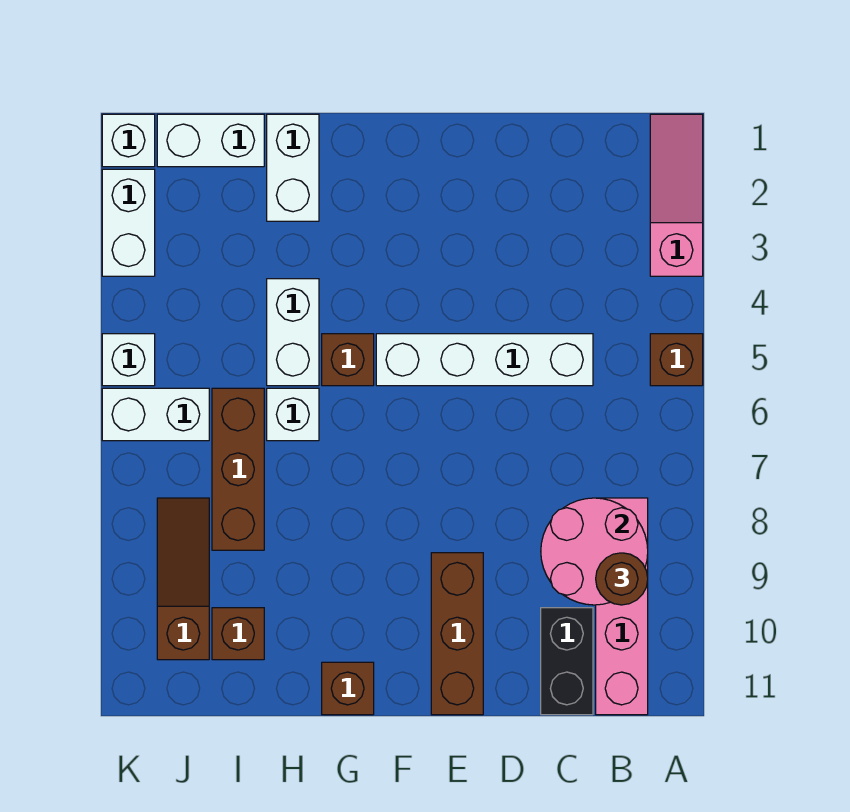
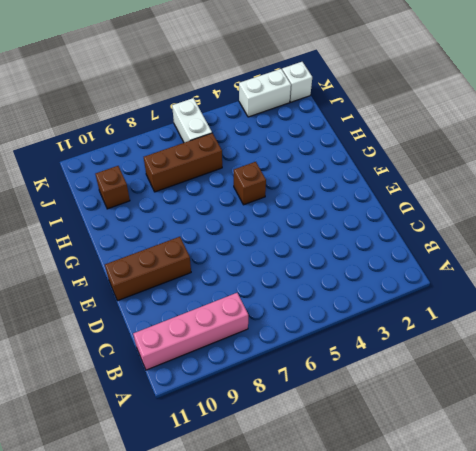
none -> pink 1x3 slope [650,114,703,276]
none -> brown 1x1 brick [650,334,703,386]
none -> white 1x4 brick [376,334,593,386]

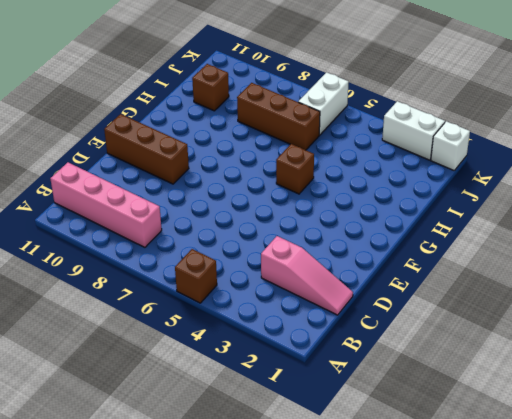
pink 1x3 slope [261,236,353,315] -> pink 1x3 slope moved to [650,114,703,276]
none -> white 1x4 brick [376,334,593,386]
none -> black 1x2 brick [541,608,593,715]
none -> brown 1x1 brick [322,662,374,715]

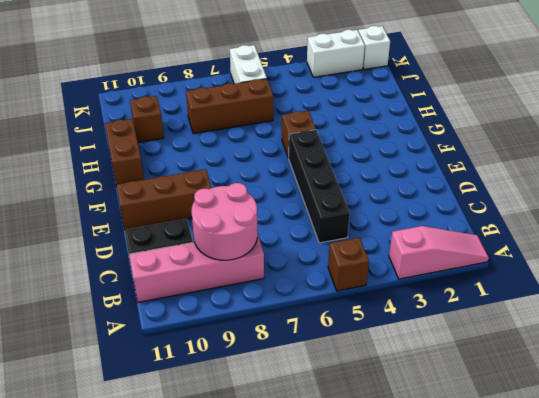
black 1x4 brick [289,130,350,243] -> white 1x4 brick [376,334,593,386]
brown 1x2 brick [105,119,144,187] -> brown 1x1 brick [322,662,374,715]
none -> white 1x2 brick [267,114,319,221]
none -> white 1x2 brick [267,279,319,386]
none -> white 1x1 brick [267,388,319,441]

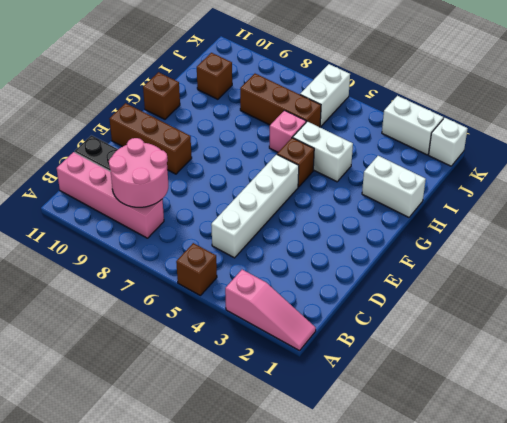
pink 1x1 brick [269,110,306,152] -> white 1x1 brick [267,388,319,441]
none -> white 1x2 brick [157,114,264,167]
none -> brown 1x3 slope [157,498,209,660]
none -> white 1x1 brick [102,334,155,386]

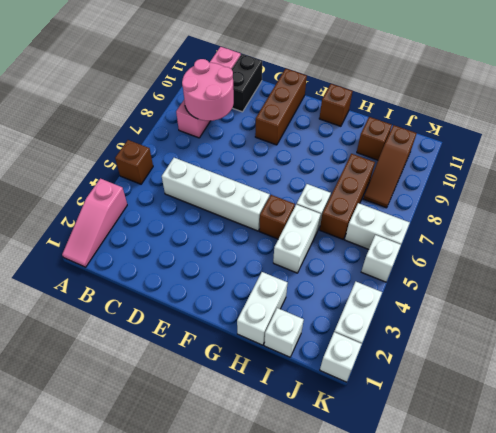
white 1x1 brick [264,308,304,357] -> white 1x2 brick [157,114,264,167]
none -> brown 1x1 round brick [596,553,648,605]

